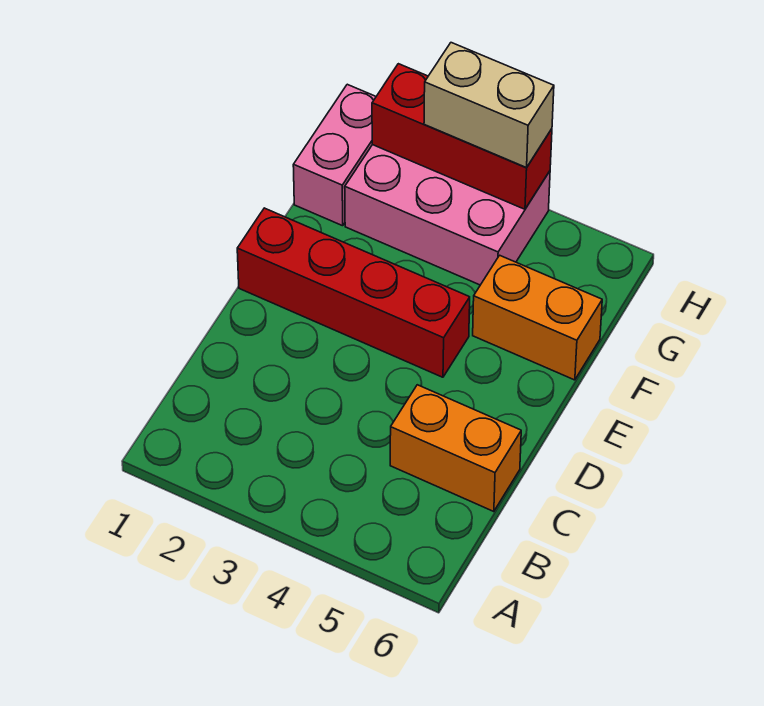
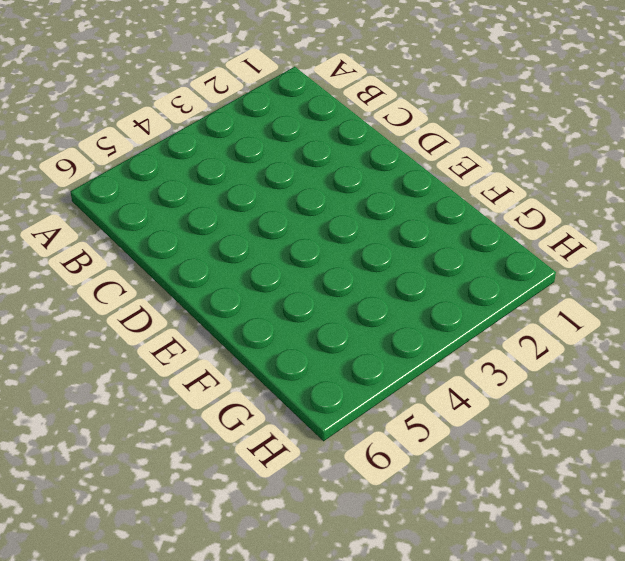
none -> orange 1x2 brick [390,385,521,512]
none -> red 1x4 brick [237,208,470,377]

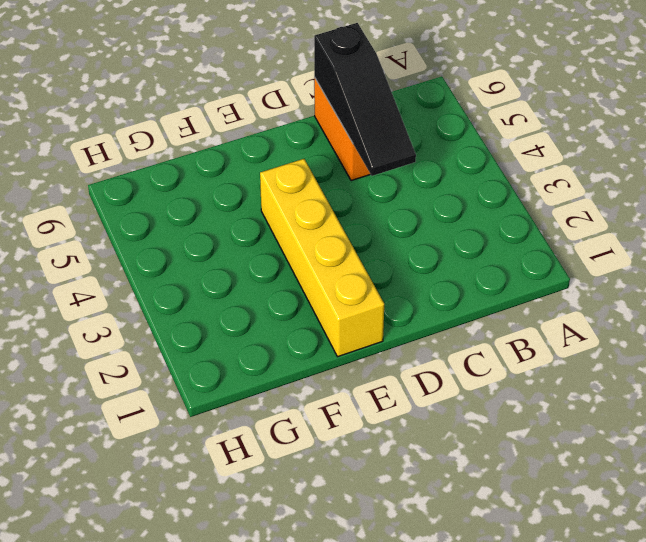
black 1x3 slope [314,23,416,176] -> none
yellow 1x4 brick [260,159,384,357] -> red 1x4 brick [237,208,470,377]
none -> orange 1x2 brick [473,255,602,380]
none -> pink 1x2 brick [293,84,376,226]

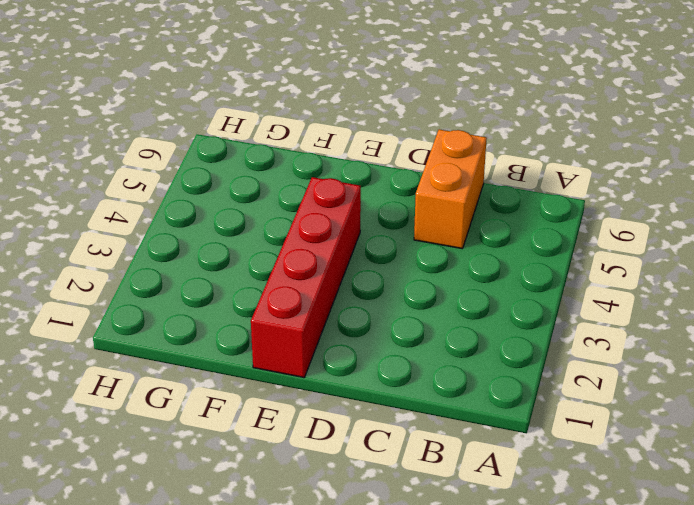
none -> orange 1x2 brick [473,255,602,380]
none -> pink 1x2 brick [293,84,376,226]

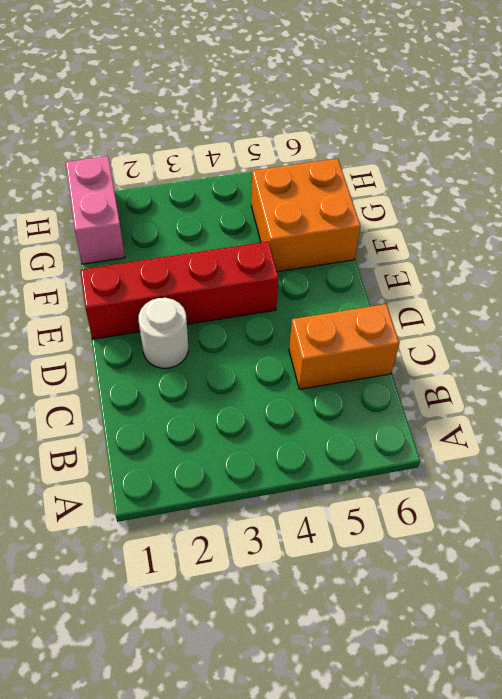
white 1x1 round brick [139,298,188,368] -> none
orange 2x2 brick [251,159,360,272] -> orange 1x2 brick [473,255,602,380]
none -> pink 2x3 brick [345,145,550,285]
none -> red 1x3 brick [372,64,552,209]

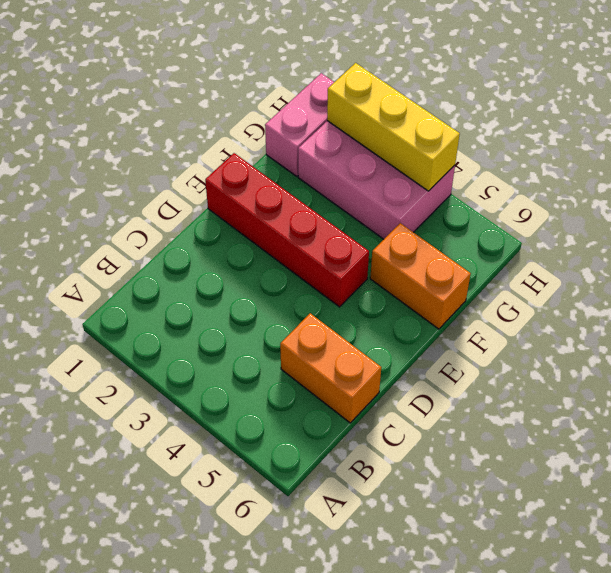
yellow 1x3 brick [327,63,460,191] -> red 1x3 brick [372,64,552,209]
none -> tan 1x2 brick [424,43,554,168]

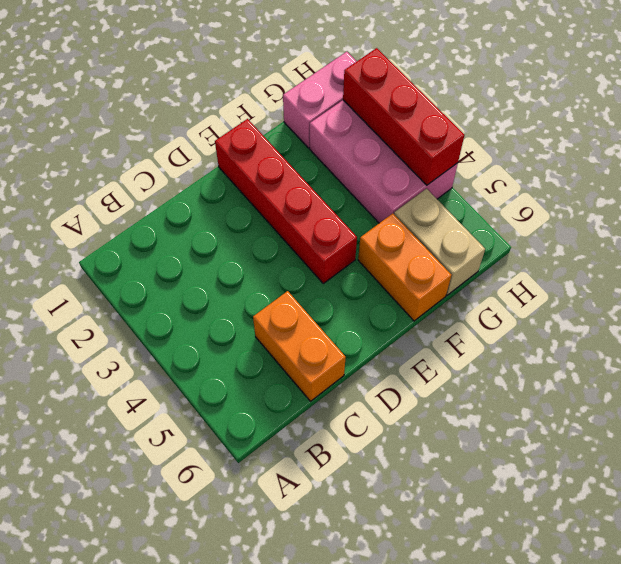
tan 1x2 brick [394,189,485,295] -> tan 1x2 brick moved to [424,43,554,168]

